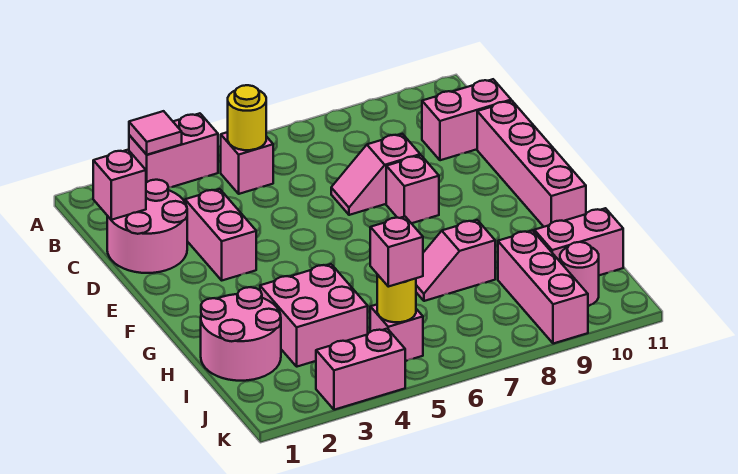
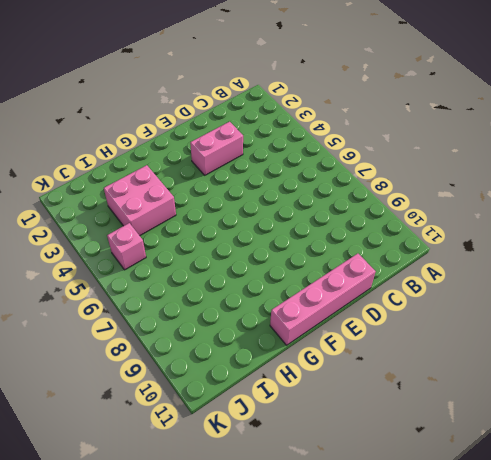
none -> pink 1x2 brick [129,113,218,188]
none -> pink 1x1 brick [221,132,273,194]
none -> pink 2x2 round brick [107,180,187,273]

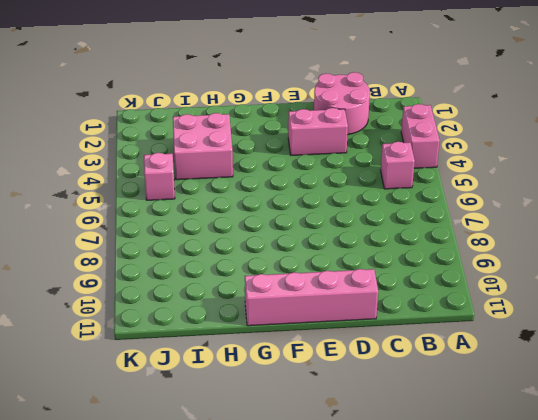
none -> pink 1x2 brick [422,79,511,160]
none -> pink 1x2 slope [331,134,420,215]
none -> pink 1x1 brick [386,155,439,223]

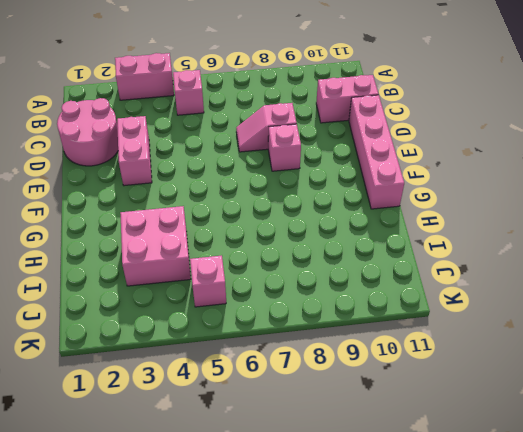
none -> pink 2x2 round brick [201,287,281,381]
none -> pink 1x2 slope [416,220,495,301]
none -> pink 1x3 brick [498,230,588,344]

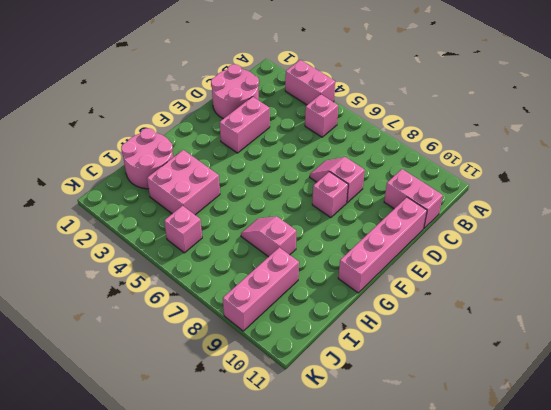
none -> pink 1x2 brick [534,208,623,275]
none -> pink 1x1 round brick [560,242,599,306]
none -> pink 1x2 brick [316,329,405,410]

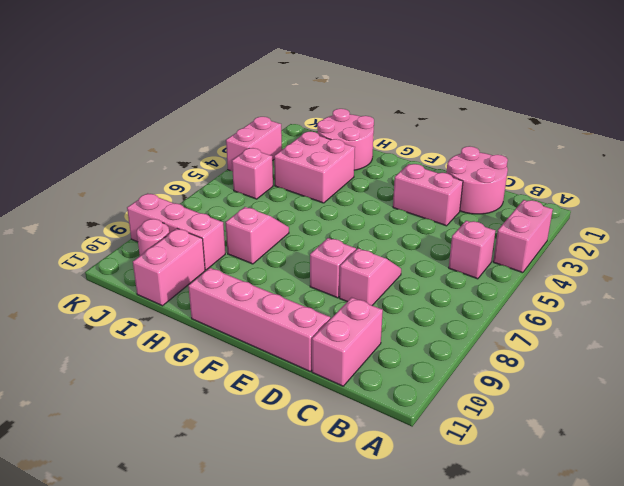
none -> pink 1x1 tile [129,111,182,155]
none -> yellow 1x1 round brick [228,85,266,150]
none -> pink 1x1 brick [93,150,146,220]

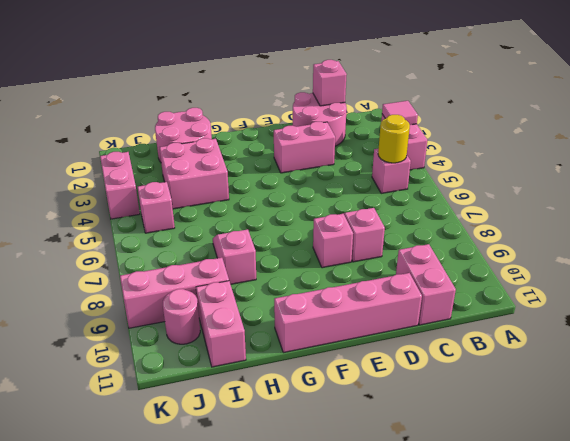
none -> yellow 1x1 round brick [377,274,416,322]
none -> pink 1x1 brick [370,216,423,287]

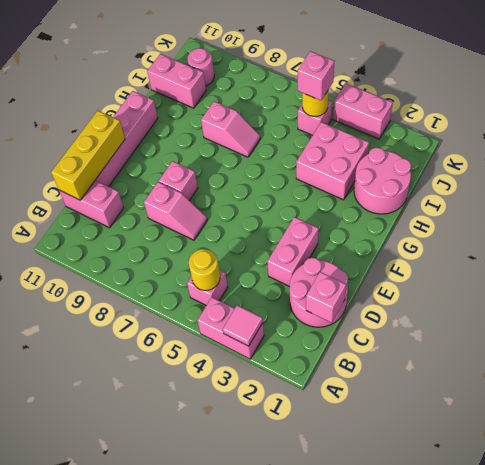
yellow 1x3 brick [51,111,125,200] -> none
none -> pink 1x3 brick [498,230,588,344]

